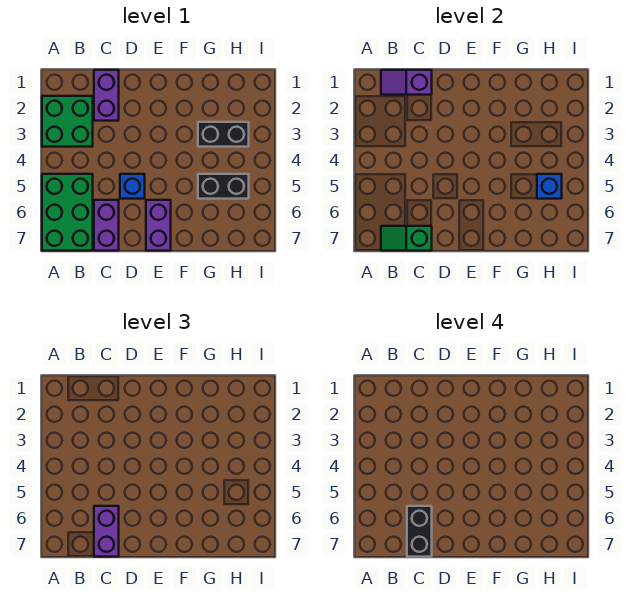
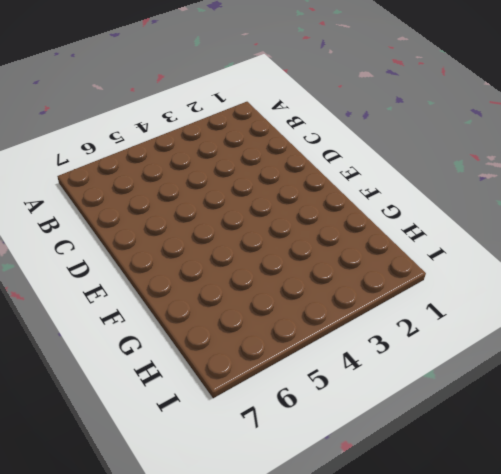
none -> green 2x2 brick [42,96,93,147]
none -> green 2x3 brick [42,174,93,251]
none -> purple 1x2 brick [94,70,119,121]

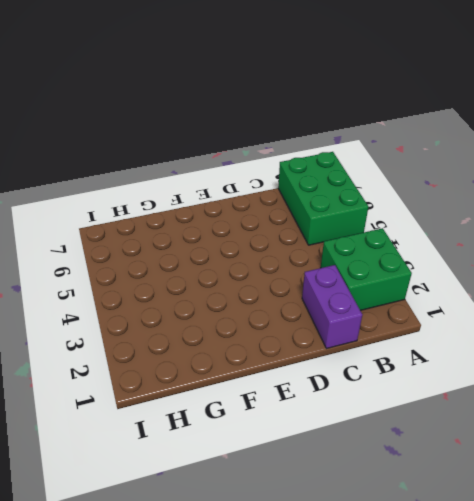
none -> purple 1x2 brick [94,200,119,251]
none -> blue 1x1 brick [120,174,145,199]
none -> purple 1x2 brick [146,200,171,251]

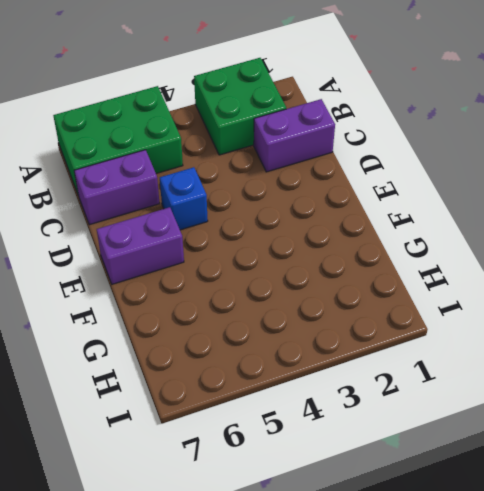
none -> black 1x2 brick [198,122,249,147]
none -> black 1x2 brick [198,174,249,199]
none -> purple 1x2 slope [381,70,432,95]

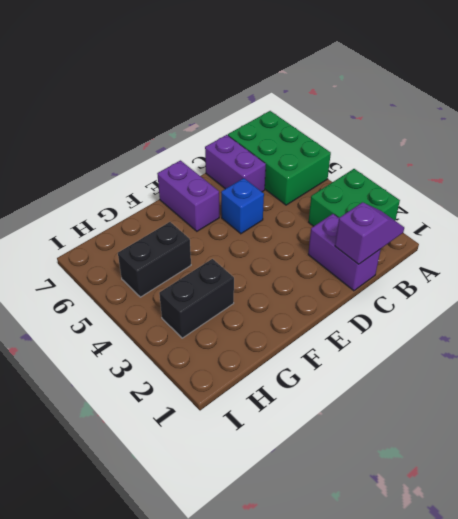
none -> green 1x2 slope [381,226,432,251]
none -> blue 1x1 brick [537,174,562,199]
none -> purple 1x2 brick [94,506,119,557]

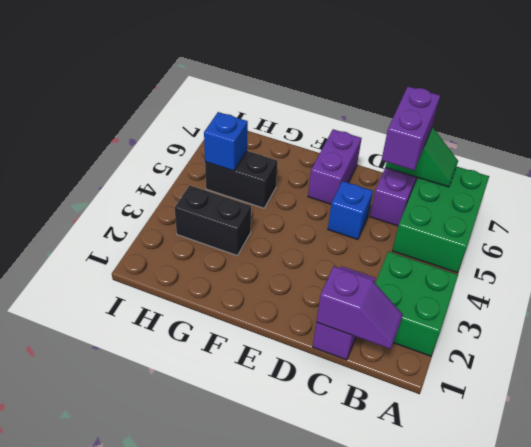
none -> black 1x2 brick [407,506,432,557]

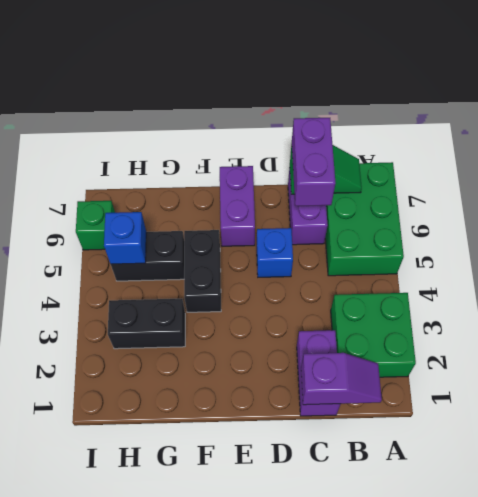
black 1x2 brick [184,230,221,312] -> black 1x2 brick moved to [407,506,432,557]
green 1x1 brick [76,201,115,250] -> none

